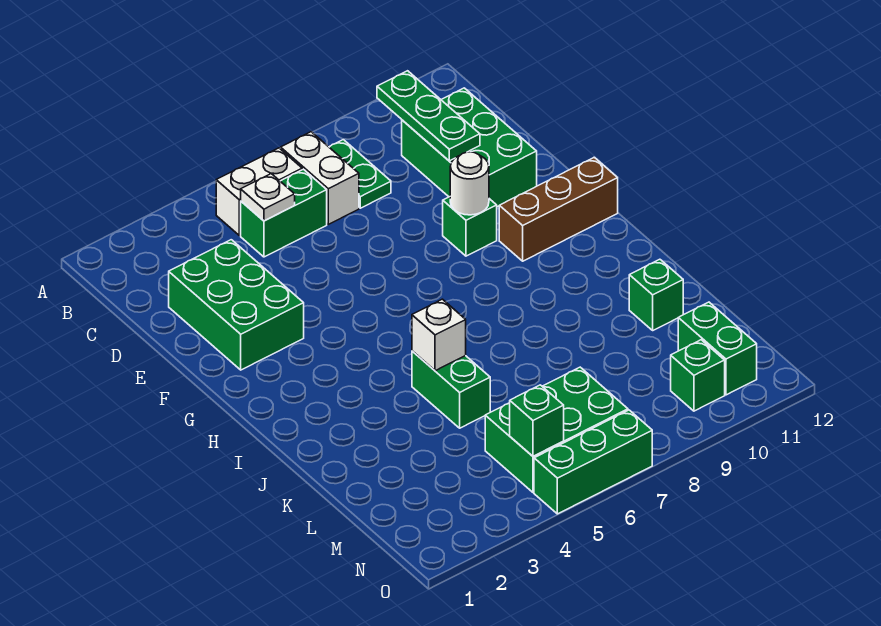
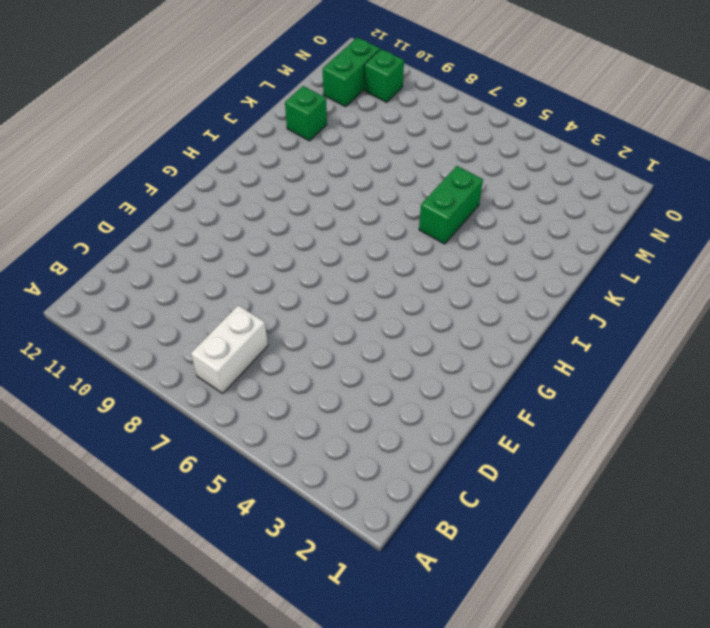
none -> white 1x2 brick [216,148,302,236]
none -> green 1x2 plate [329,140,391,208]
none -> green 1x2 brick [241,169,327,257]

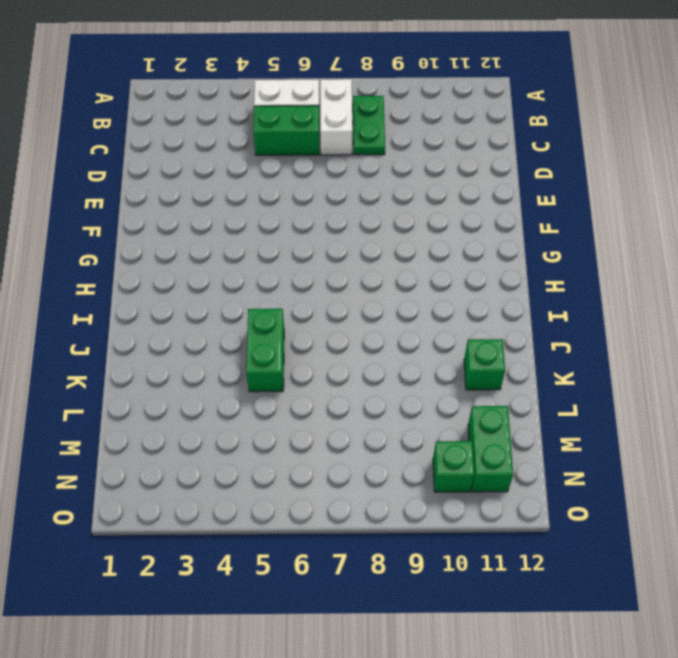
none -> green 2x3 brick [402,88,537,207]
none -> green 2x3 brick [169,240,304,370]
none -> green 1x1 brick [443,197,497,256]

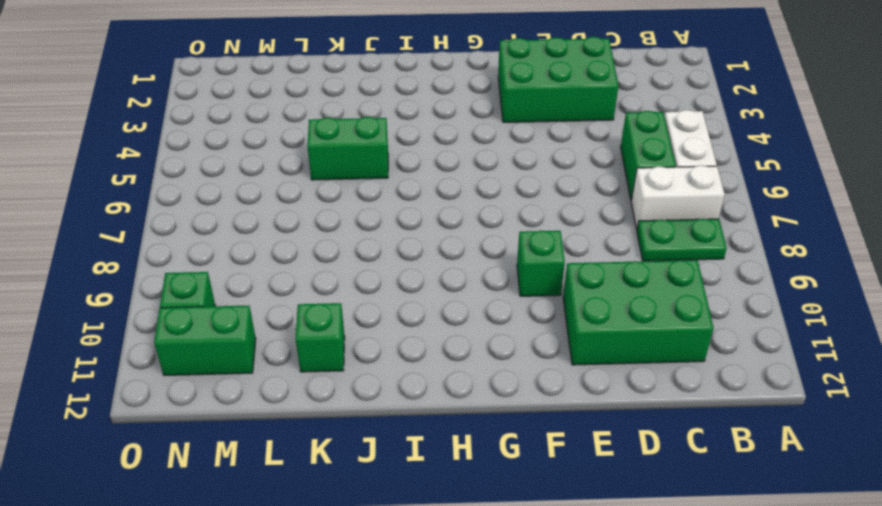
none -> brown 1x3 brick [499,157,618,261]
none -> green 2x3 brick [485,367,628,492]
none -> green 1x3 brick [534,410,652,514]

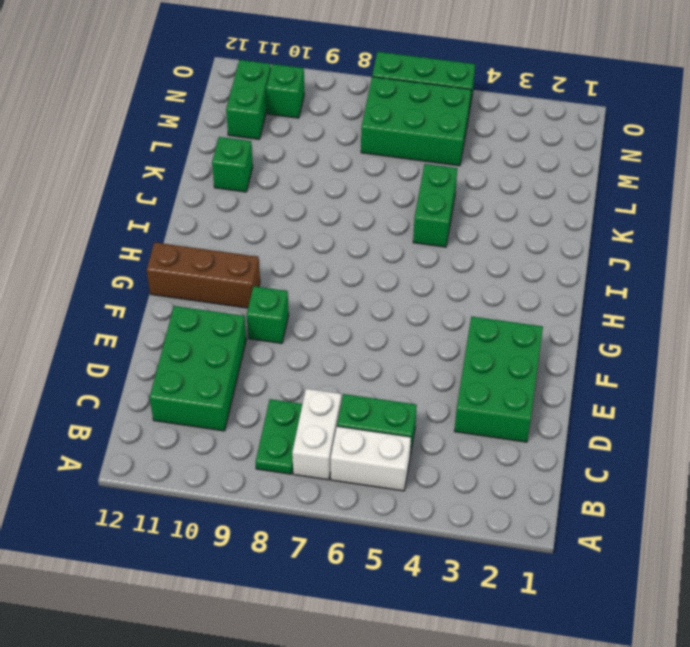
none -> green 1x3 plate [377,71,480,161]
none -> white 1x1 plate [241,174,295,221]
none -> white 1x1 round brick [450,152,489,215]

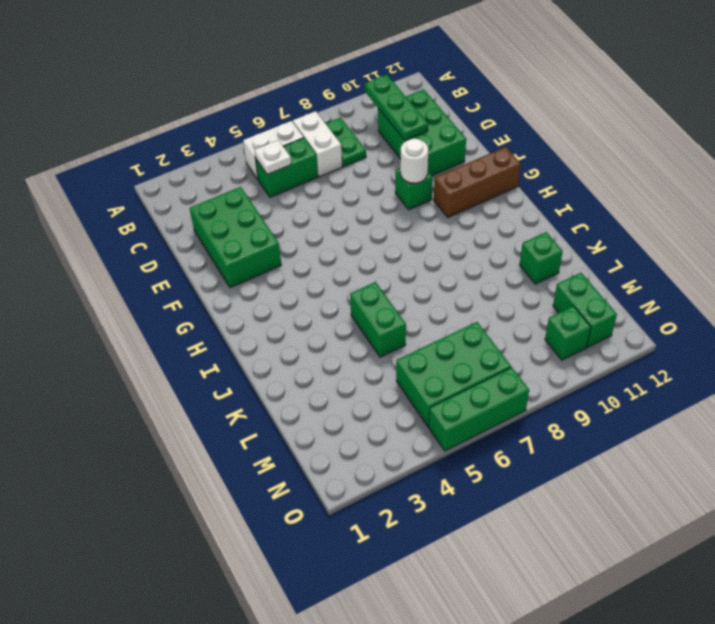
none -> white 1x1 brick [412,299,466,371]
none -> green 1x1 brick [510,385,564,456]

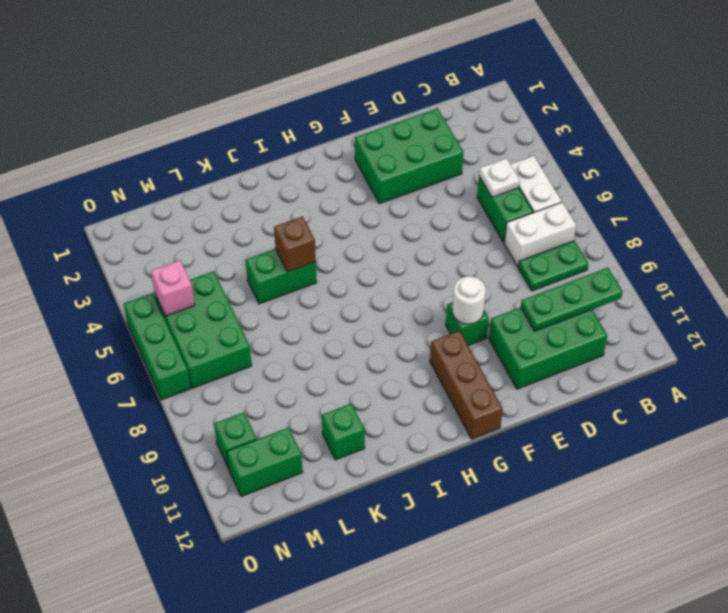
brown 1x1 brick [274,216,316,272] -> white 1x1 brick [412,299,466,371]
pink 1x1 brick [151,260,195,316] -> green 1x1 brick [510,385,564,456]

